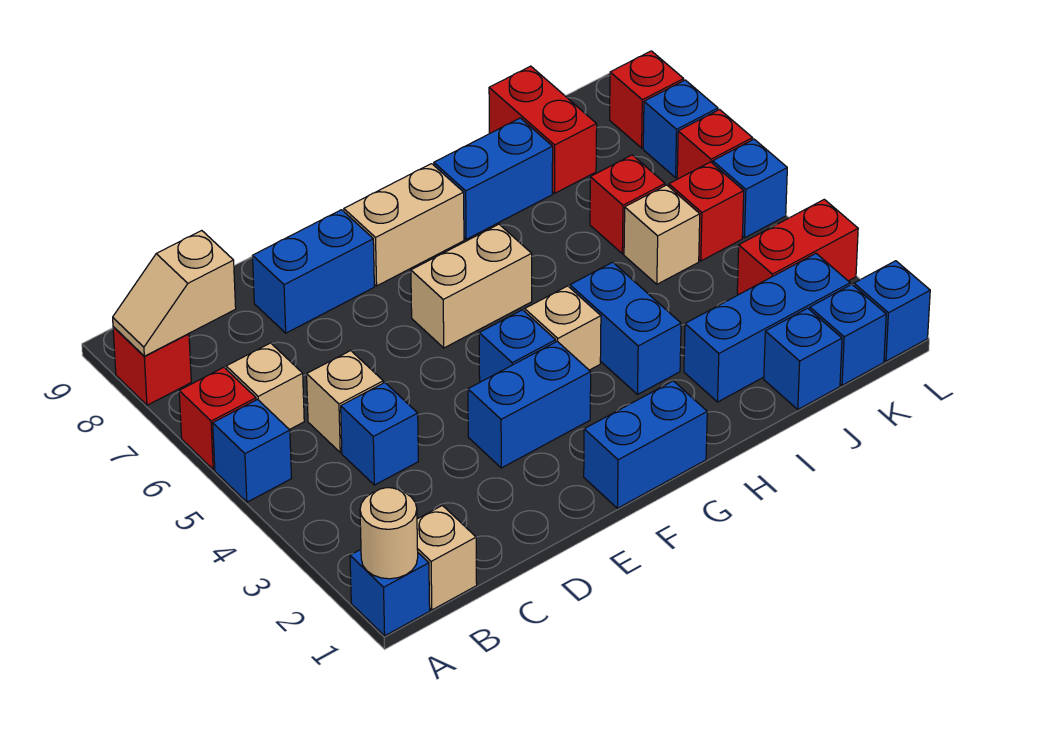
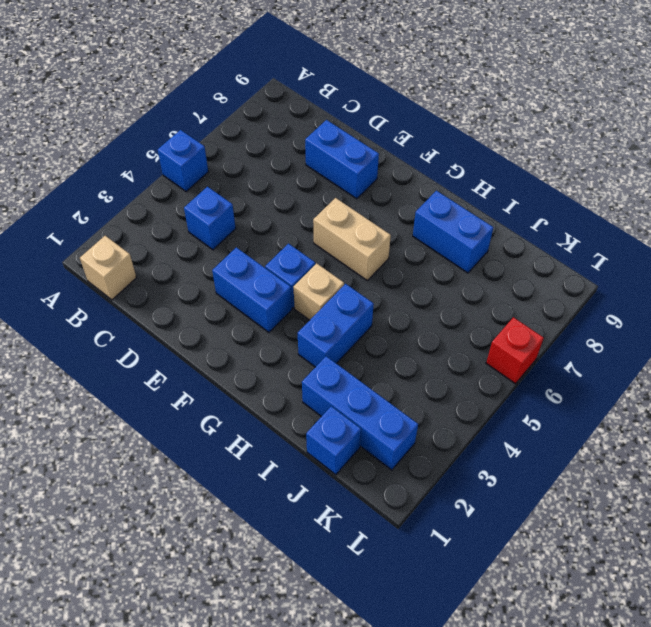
none -> blue 1x1 brick [350,550,430,636]
none -> red 1x1 brick [179,367,256,470]
none -> red 1x1 brick [113,327,191,405]
none -> tan 1x1 brick [226,343,304,430]

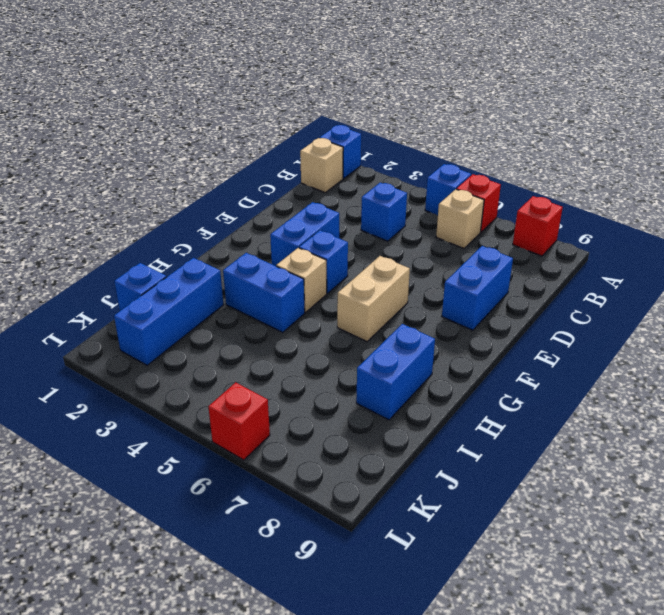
none -> tan 1x1 brick [307,351,383,453]
none -> blue 1x2 brick [584,381,707,508]
none -> tan 1x2 brick [344,164,464,286]
none -> tan 1x1 brick [624,185,700,284]

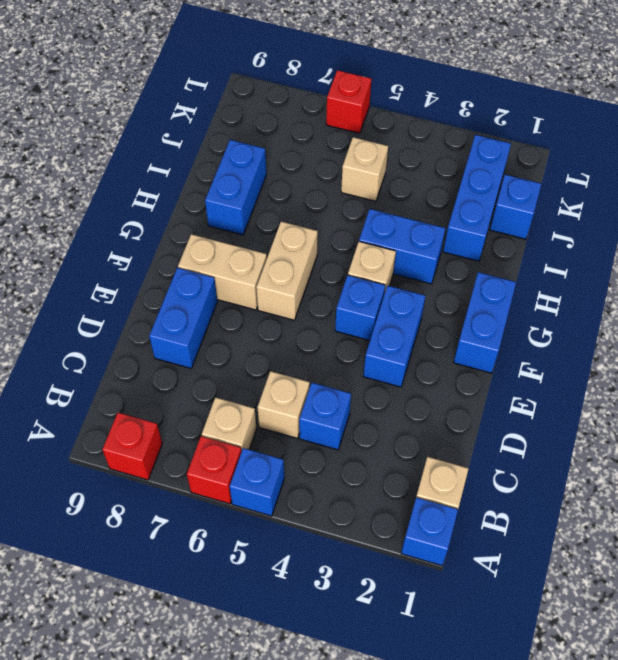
tan 1x2 brick [178,234,267,310] -> tan 1x2 brick turned to [344,164,464,286]
none -> red 1x1 brick [590,155,665,254]
none -> red 1x2 brick [489,66,597,193]
none -> blue 1x1 brick [810,285,886,385]
none -> red 1x2 brick [737,199,858,294]

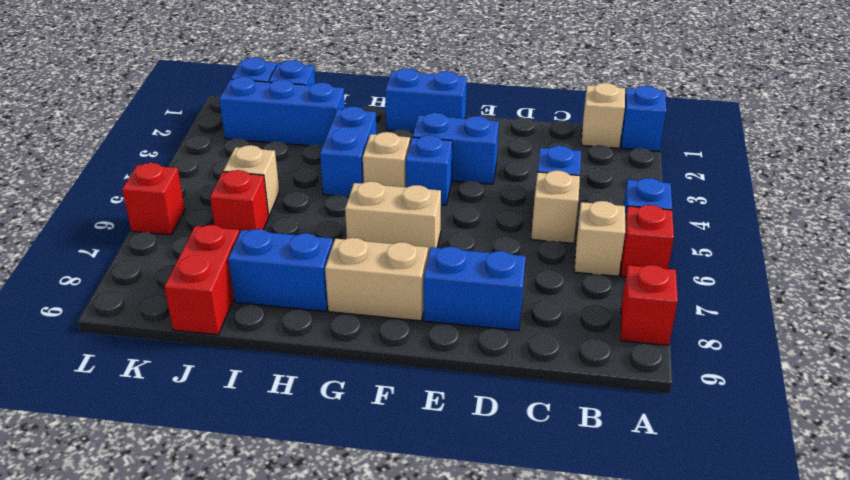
none -> red 1x2 brick [737,199,858,294]
none -> red 1x1 brick [669,162,744,261]
none -> blue 1x1 brick [854,261,930,361]
none -> blue 1x1 brick [713,139,787,238]

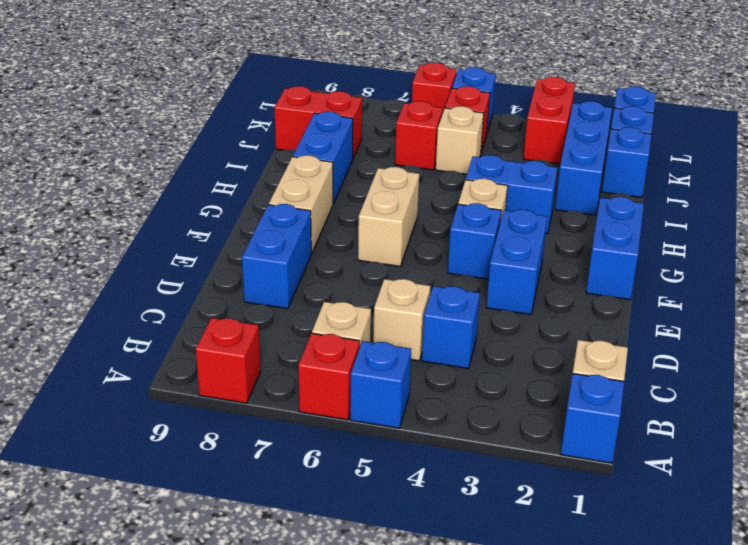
none -> blue 1x1 brick [643,80,718,178]
none -> red 1x1 brick [610,51,684,148]
none -> tan 1x1 round brick [360,488,418,579]
none -> tan 1x2 slope [113,231,236,356]

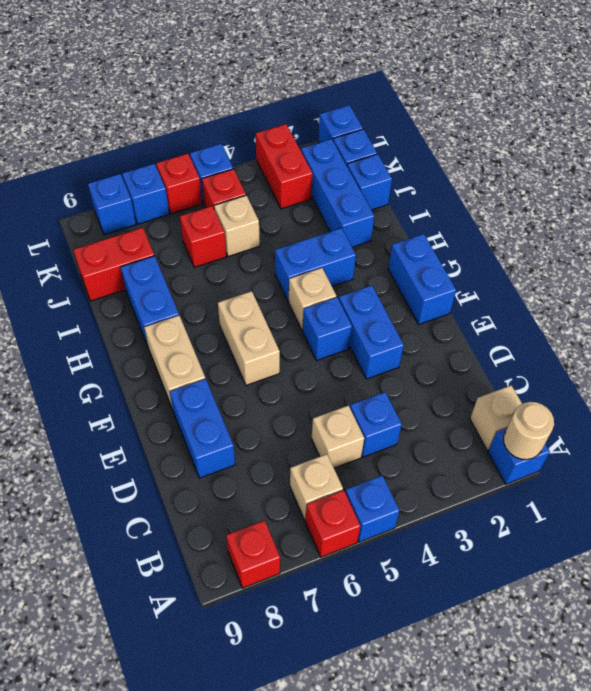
blue 1x1 brick [88,174,136,235] -> red 1x1 brick [610,51,684,148]
none -> tan 1x2 slope [113,231,236,356]

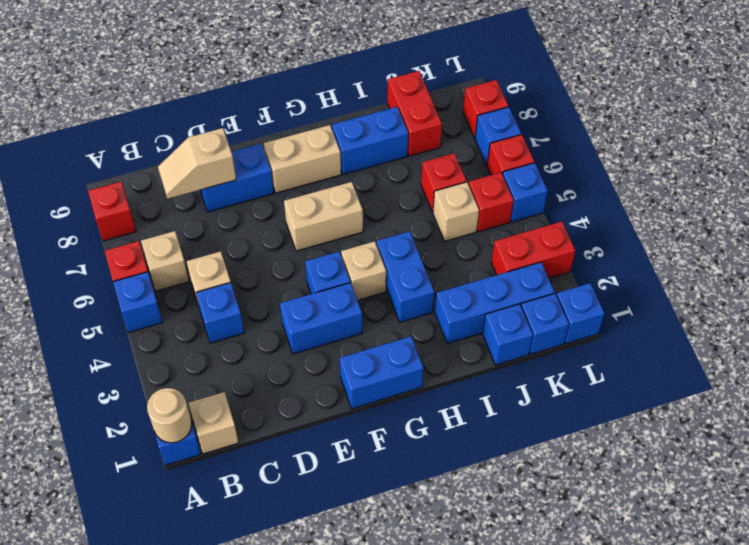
tan 1x2 slope [158,128,236,199] -> tan 1x2 slope moved to [113,231,236,356]

